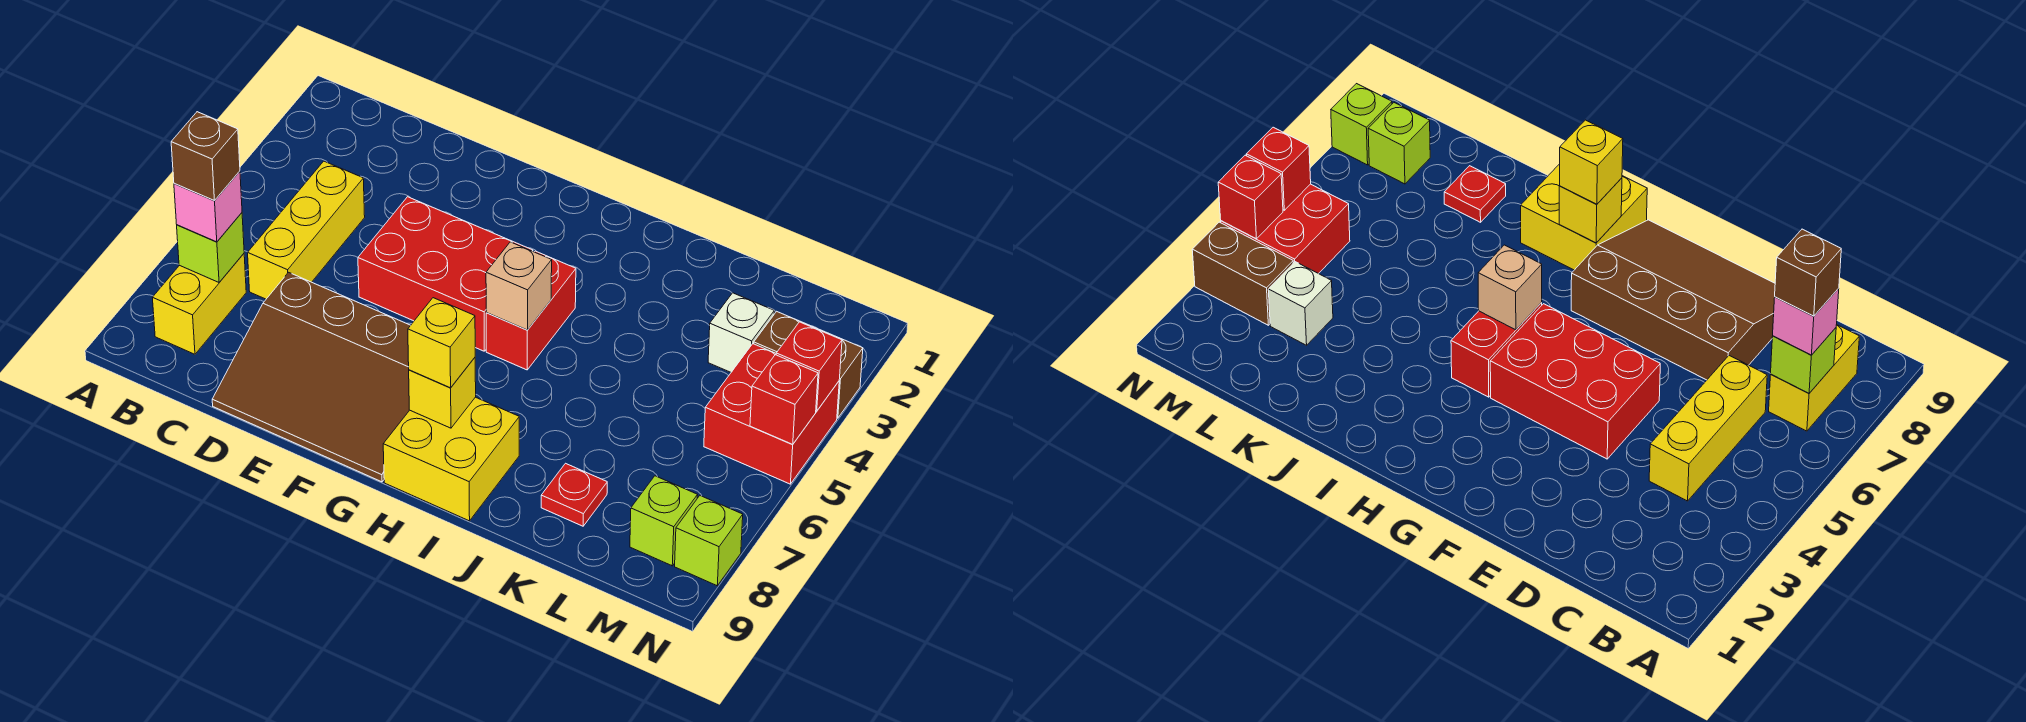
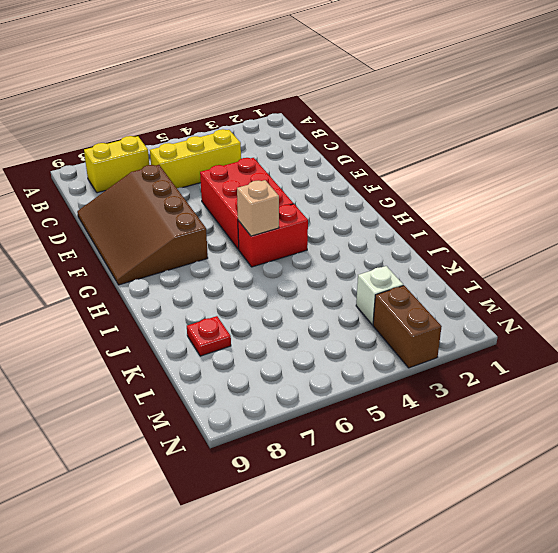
none -> yellow 2x2 brick [383,397,519,521]
none -> red 2x2 brick [704,344,839,484]
none -> lime 1x1 brick [630,476,698,566]

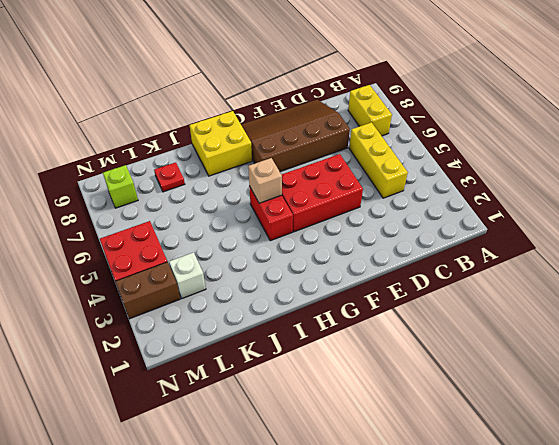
none -> lime 1x1 brick [675,496,743,586]
none -> lime 1x1 brick [177,213,244,282]
none -> yellow 1x1 brick [409,358,476,428]

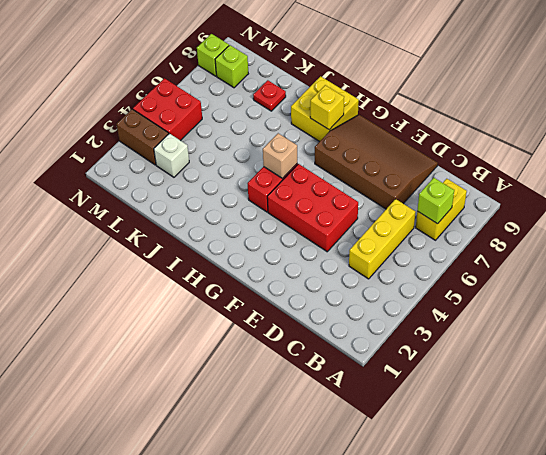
none -> red 1x1 brick [776,322,842,411]
none -> red 1x1 brick [750,355,818,444]
none -> pink 1x1 brick [174,171,242,242]

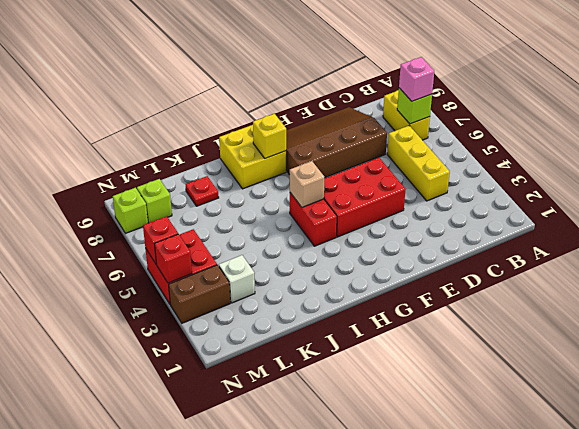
none -> yellow 1x1 brick [408,298,475,388]
none -> brown 1x1 brick [171,112,240,201]

